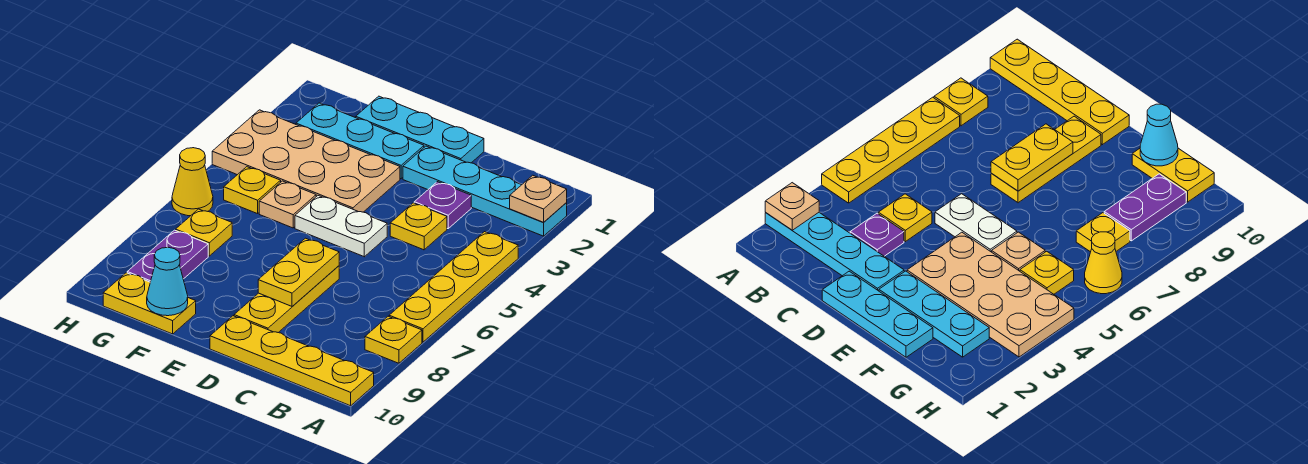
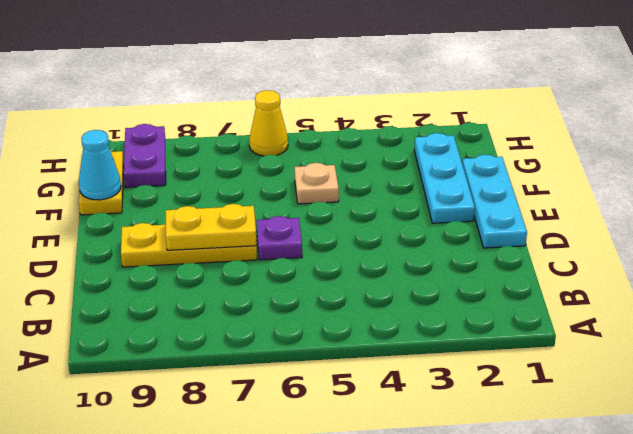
purple 1x1 plate [256,216,302,260] -> purple 1x1 plate moved to [414,182,471,229]
purple 1x2 plate [124,124,166,187] -> purple 1x2 plate turned to [127,230,208,282]
none -> cyan 1x4 plate [403,146,567,236]
none -> yellow 1x4 plate [389,232,518,342]
none -> yellow 1x1 plate [365,316,422,363]

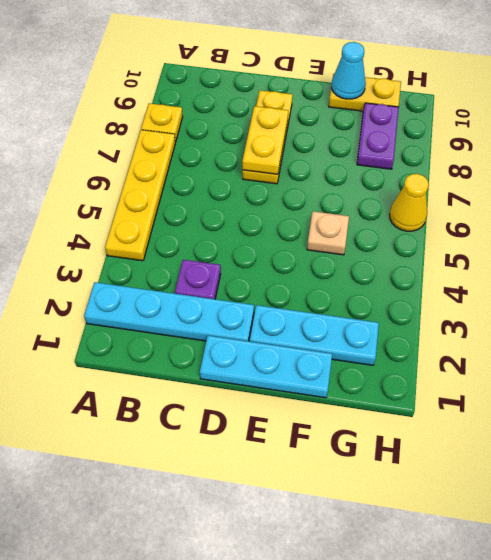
none -> yellow 1x4 plate [210,316,374,406]
none -> yellow 1x1 plate [390,203,447,250]
none -> white 1x2 plate [295,196,387,257]

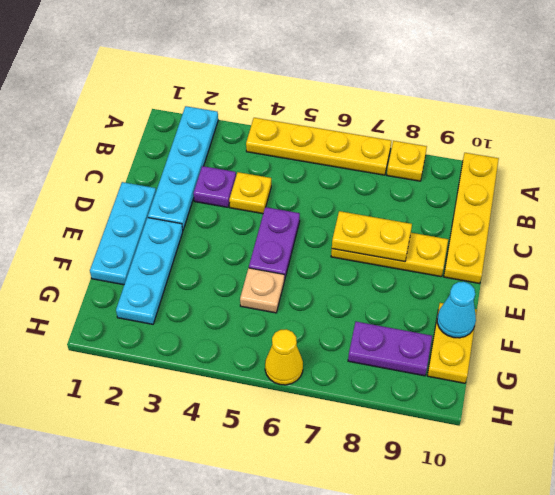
purple 1x2 plate [249,207,300,281] -> white 1x2 plate [295,196,387,257]
none -> tan 2x4 plate [212,110,400,212]
none -> yellow 1x1 plate [224,167,281,214]
none -> yellow 1x1 plate [176,209,232,256]

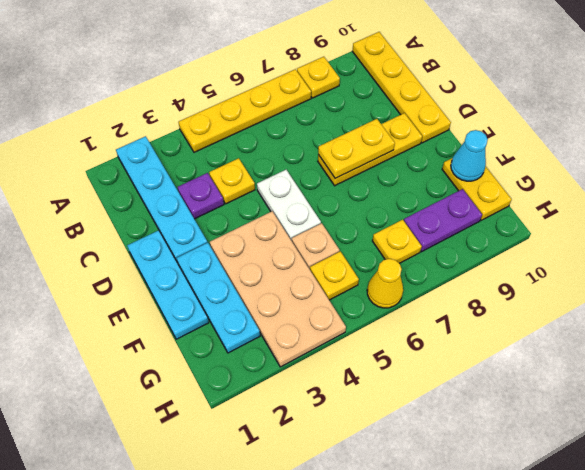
none -> tan 1x1 plate [510,175,567,222]

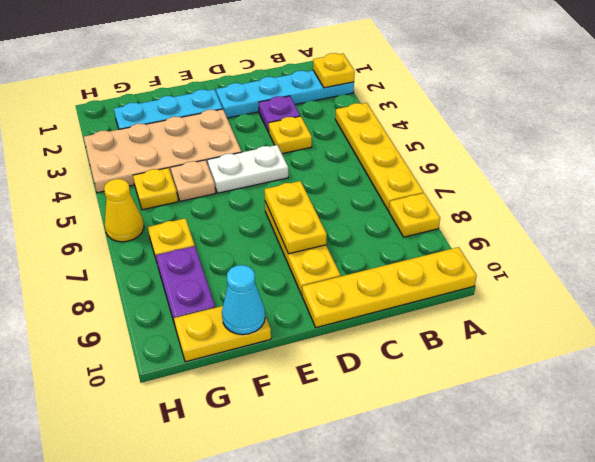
yellow 1x1 plate [313,53,355,88] -> tan 1x1 plate [510,175,567,222]
none -> cyan 1x3 plate [356,96,484,163]

